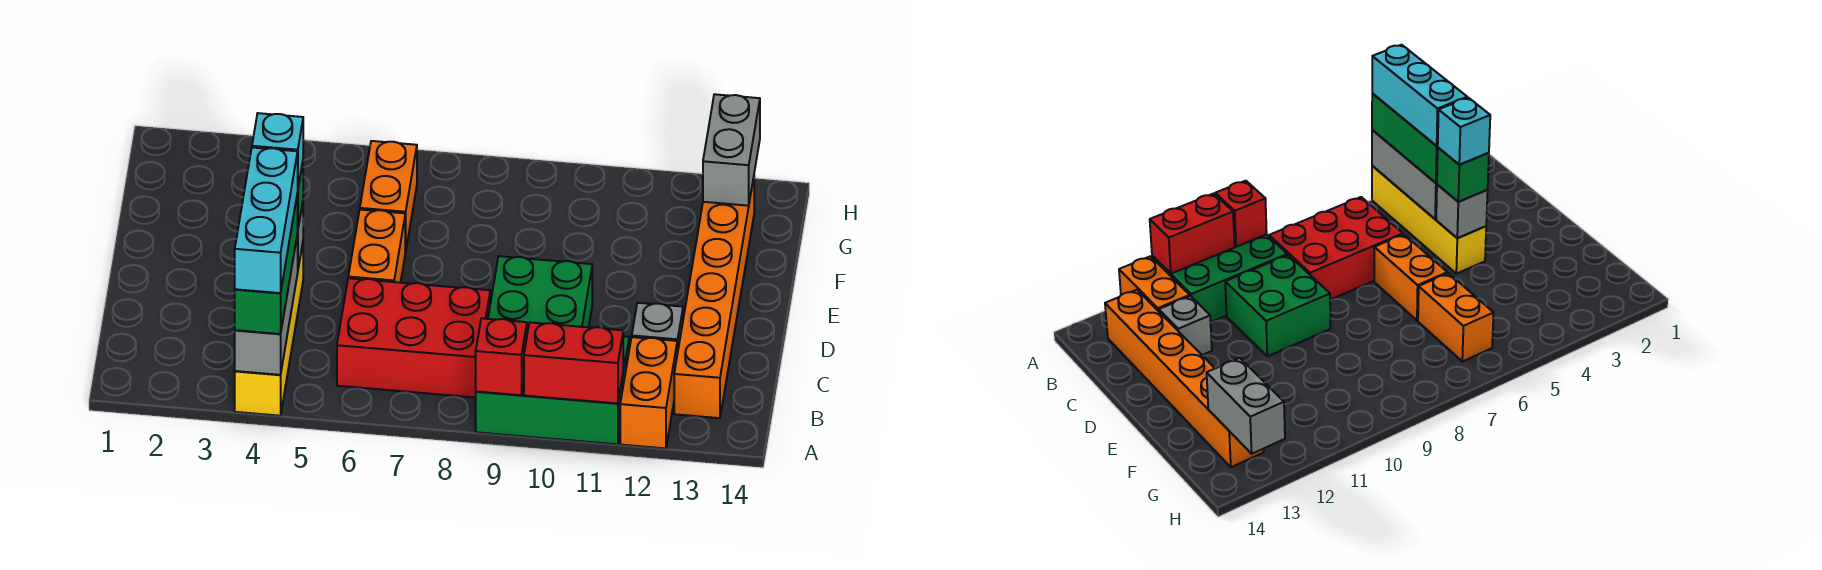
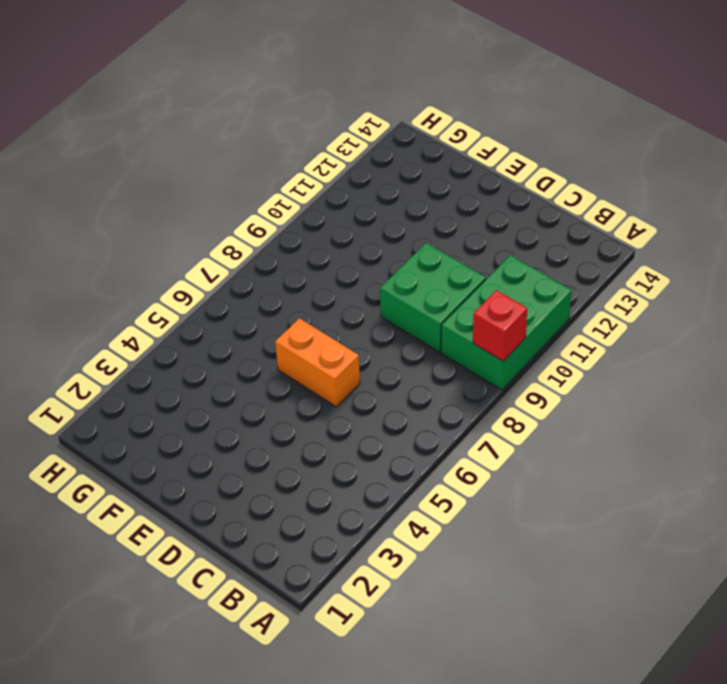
none -> yellow 1x4 brick [235,244,303,416]
none -> orange 1x2 brick [620,337,677,448]
none -> red 2x3 brick [337,278,490,397]

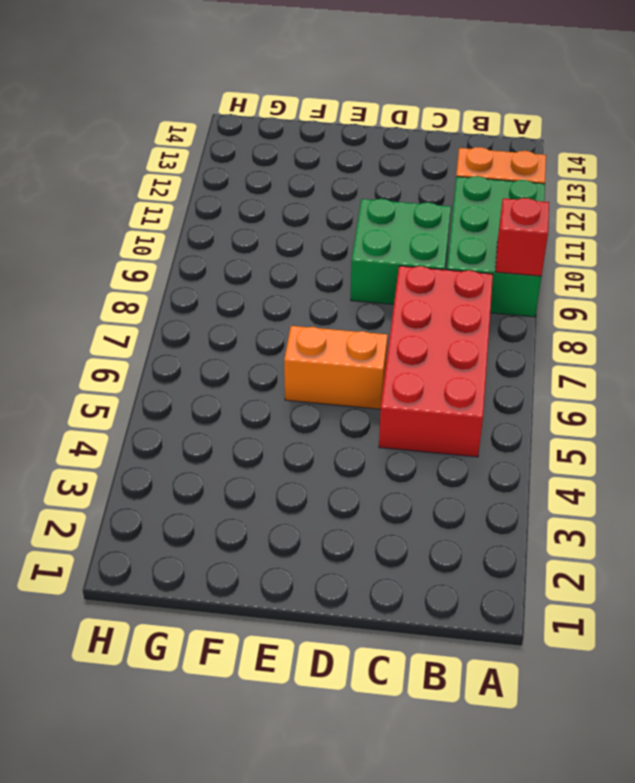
red 2x4 brick [379,266,493,457] -> red 2x3 brick [337,278,490,397]
none -> yellow 1x4 brick [235,244,303,416]
none -> orange 1x6 brick [674,178,754,418]
none -> grey 1x1 brick [632,303,683,354]

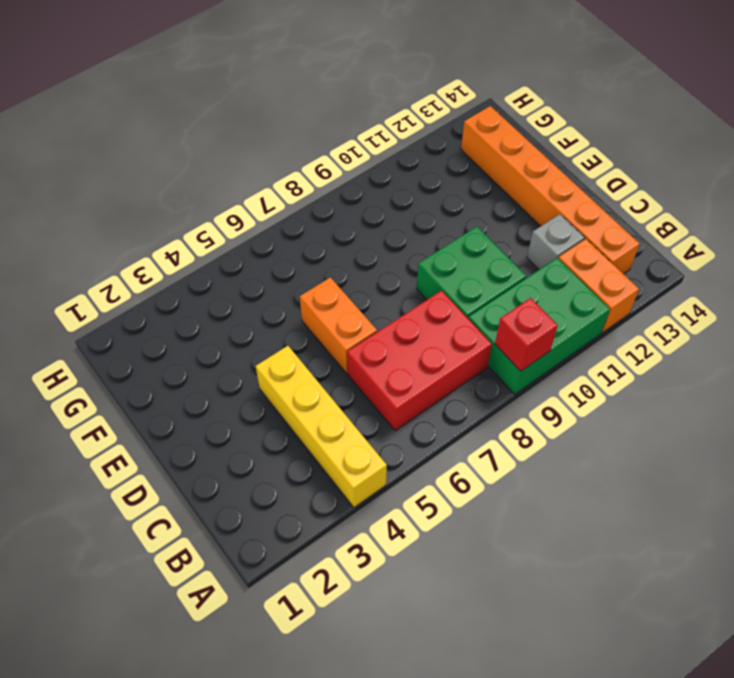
none -> orange 1x2 brick [360,141,417,252]
none -> grey 1x3 brick [235,234,298,375]
none -> red 1x2 brick [524,322,623,403]

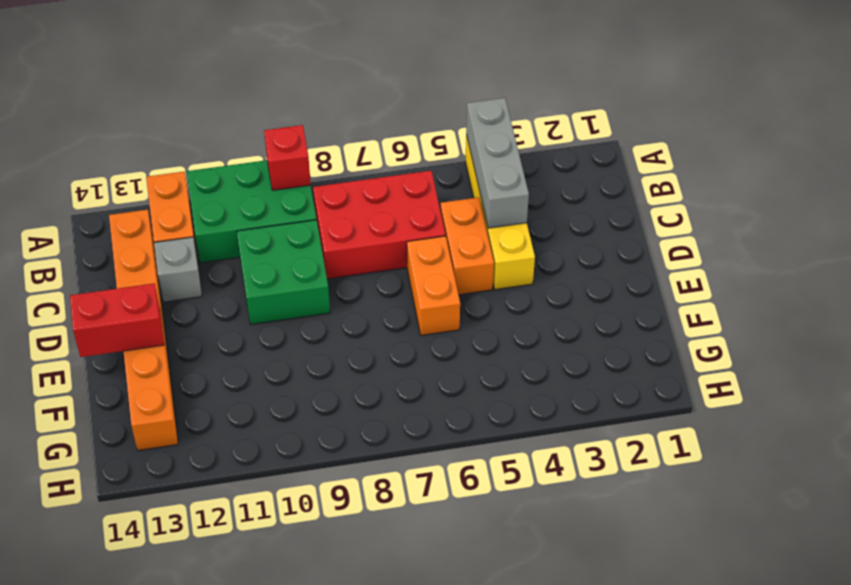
orange 1x2 brick [441,197,494,295] -> orange 1x2 brick moved to [360,141,417,252]
red 1x2 brick [70,283,164,357] -> red 1x2 brick moved to [524,322,623,403]
none -> grey 1x1 brick [1436,185,1488,238]
none -> grey 1x2 brick [703,94,760,206]
none -> green 1x3 brick [235,193,298,334]

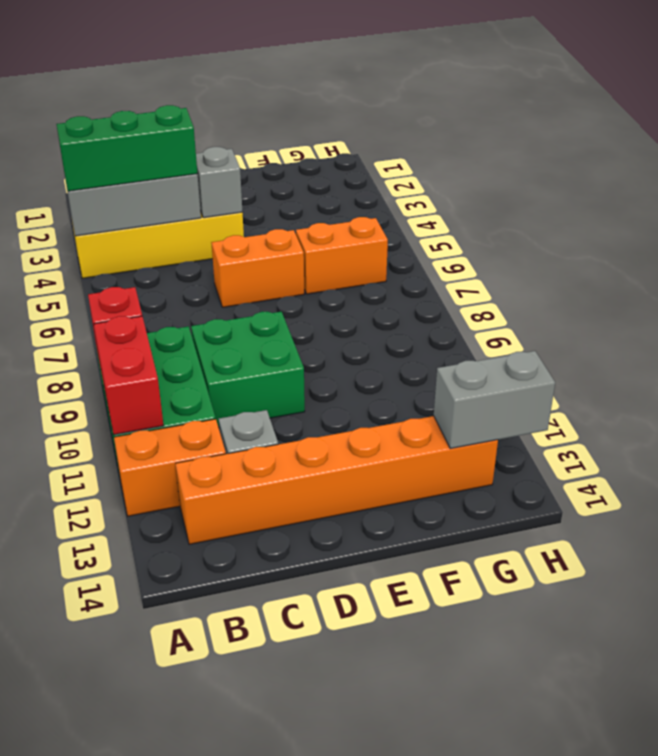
none -> red 2x3 brick [337,278,490,397]
none -> green 1x1 brick [1437,148,1489,202]
none -> cyan 1x3 brick [235,148,298,293]

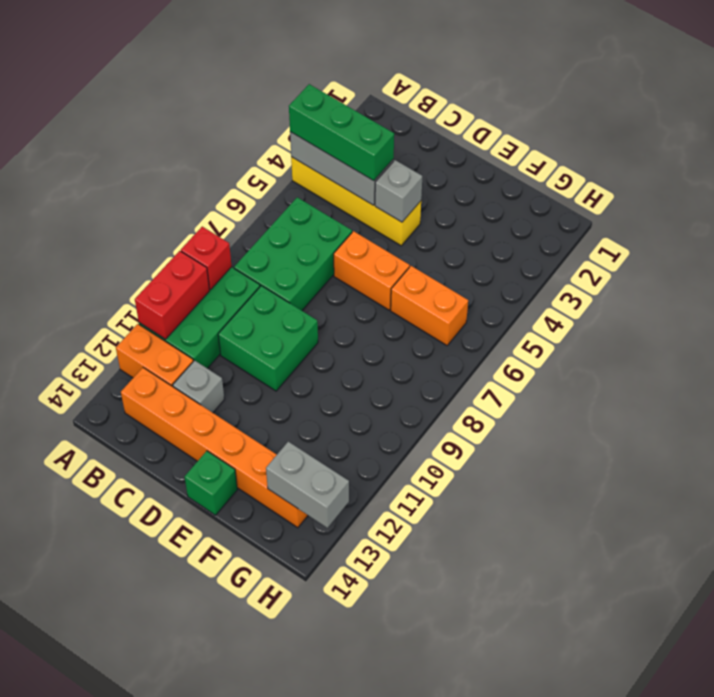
green 2x3 brick [234,197,352,310] -> red 2x3 brick [337,278,490,397]
green 1x1 brick [185,451,237,515] -> green 1x1 brick moved to [1437,148,1489,202]
none -> cyan 1x3 brick [235,148,298,293]
none -> cyan 1x1 brick [252,113,303,186]

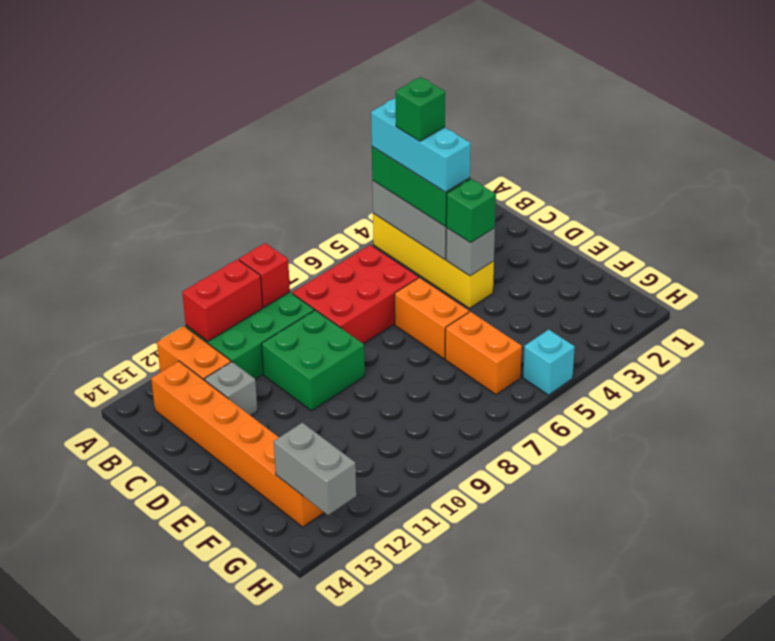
green 1x1 brick [396,77,445,141] -> none
cyan 1x1 brick [523,329,575,395] -> cyan 1x1 brick moved to [252,113,303,186]

